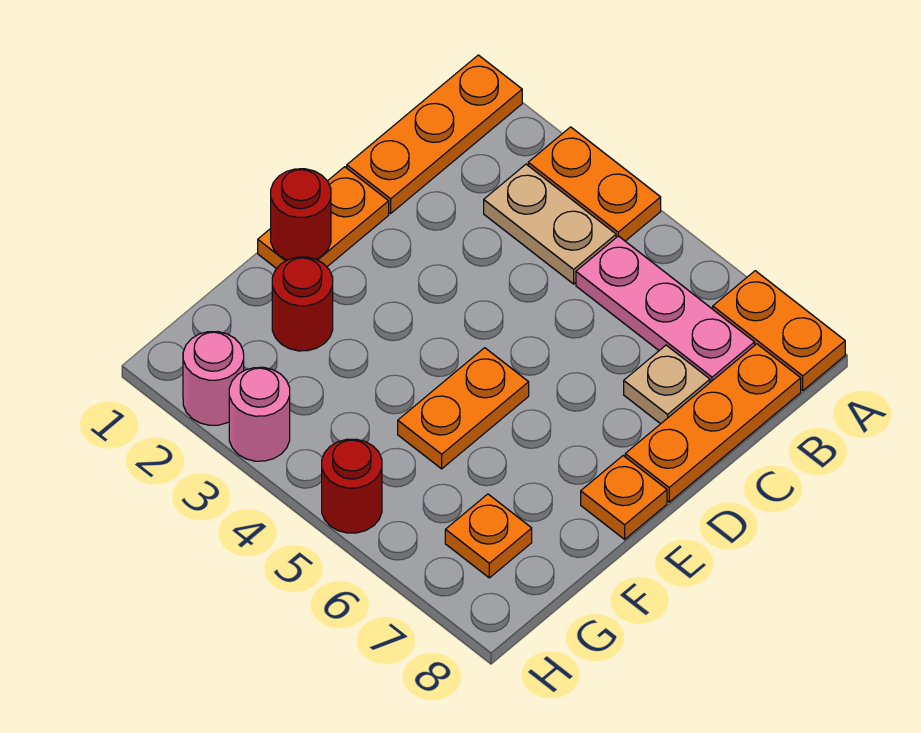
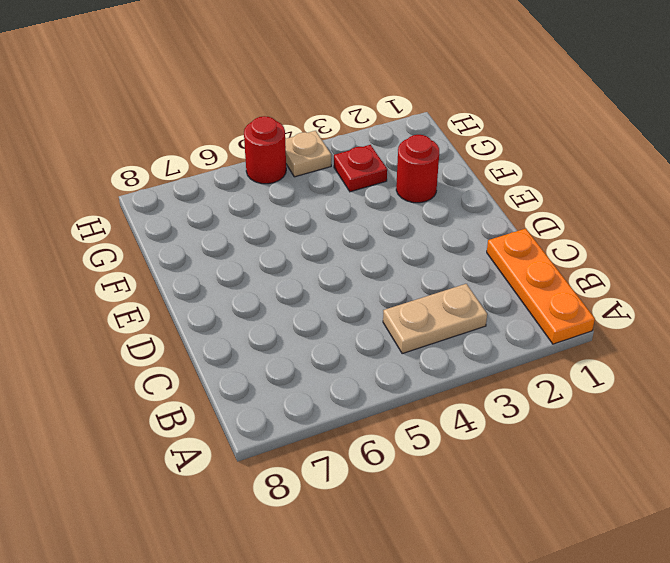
red 1x1 plate [334,145,387,192] -> none
tan 1x1 plate [285,131,331,177] -> tan 1x1 plate moved to [624,345,710,424]
none -> orange 1x2 plate [528,127,661,241]
none -> orange 1x2 plate [713,271,845,390]
none -> pink 1x3 plate [576,236,755,382]

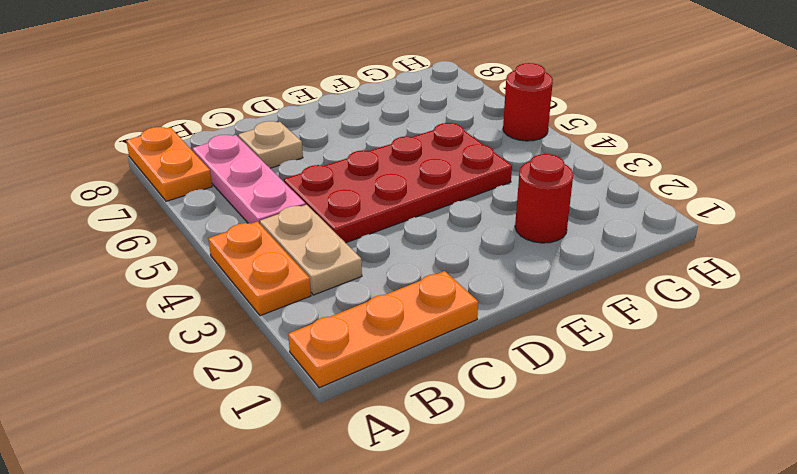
red 2x4 plate [284,123,512,243] -> orange 1x2 plate [398,348,529,469]
none -> orange 1x3 plate [625,344,801,502]
none -> orange 1x2 plate [258,167,389,269]
none -> orange 1x1 plate [581,456,667,539]

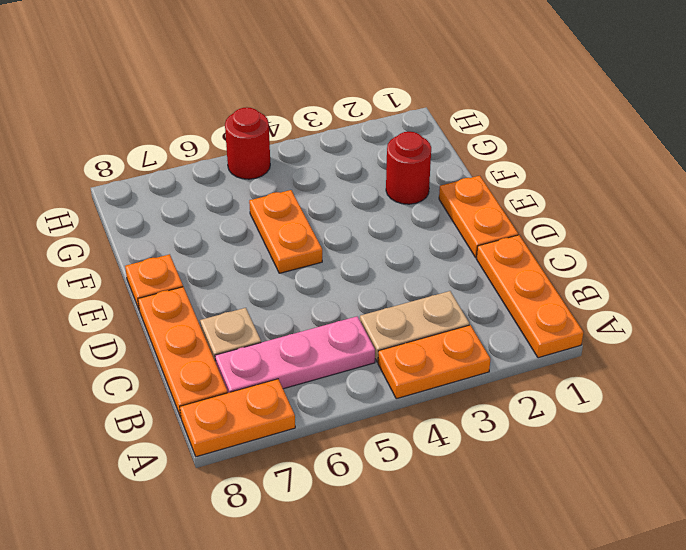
none -> orange 1x1 plate [445,494,532,578]
none -> pink 1x1 round brick [183,332,244,425]
none -> pink 1x1 round brick [229,367,290,461]

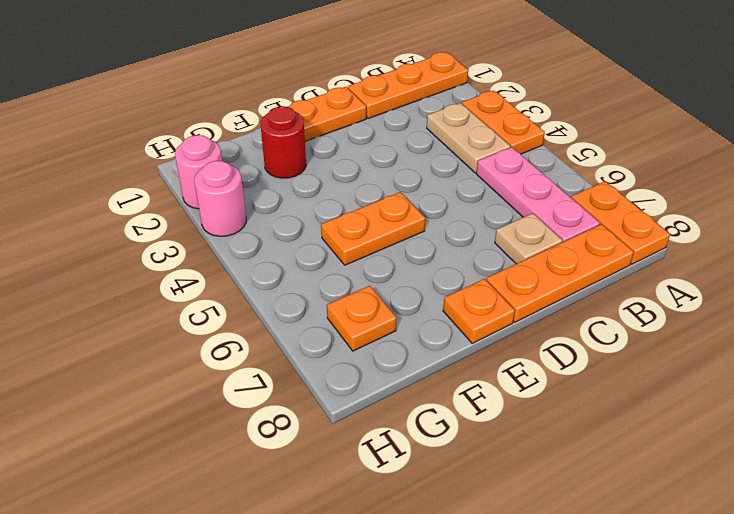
none -> red 1x1 round brick [322,439,382,533]
none -> red 1x1 round brick [271,169,331,260]

